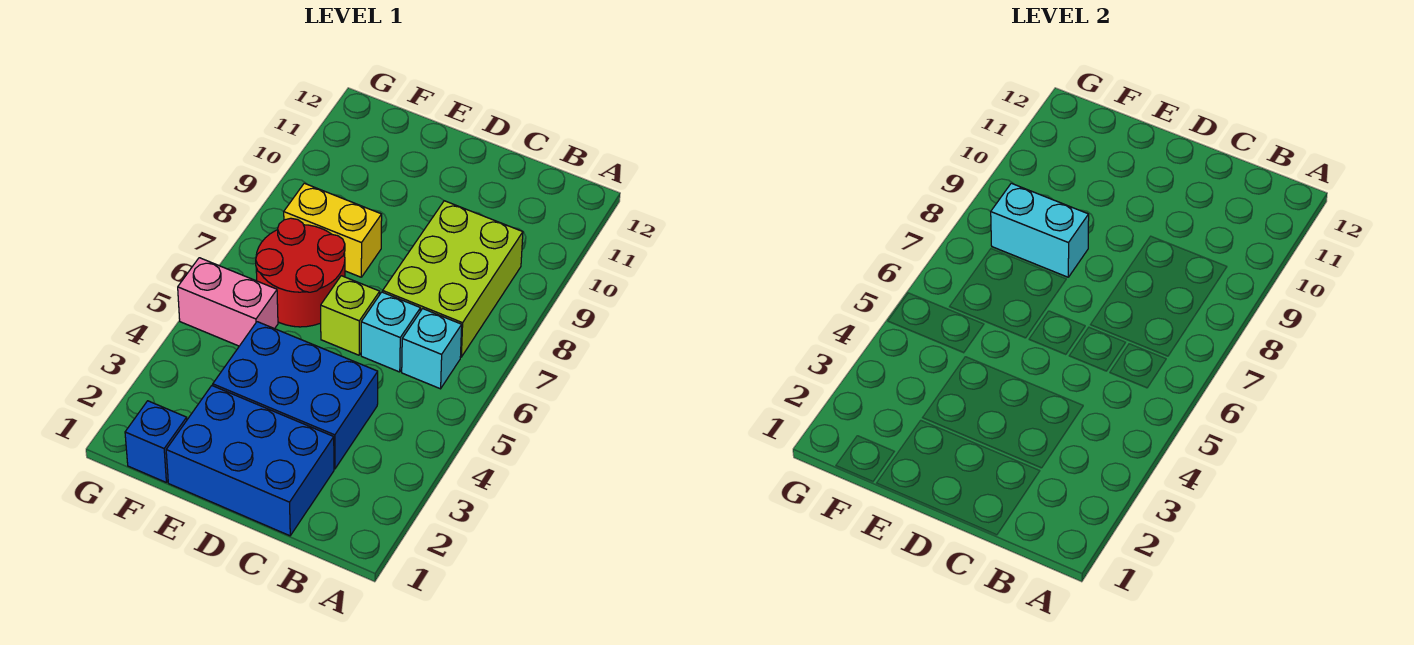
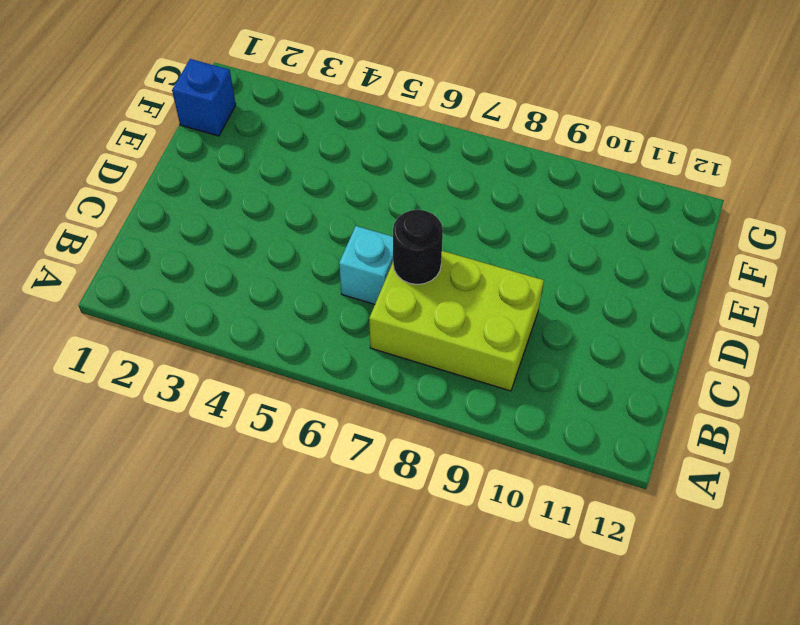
black 1x1 round brick [393,210,443,284] -> none
none -> cyan 1x1 brick [402,309,462,389]
none -> blue 2x3 brick [166,386,334,536]

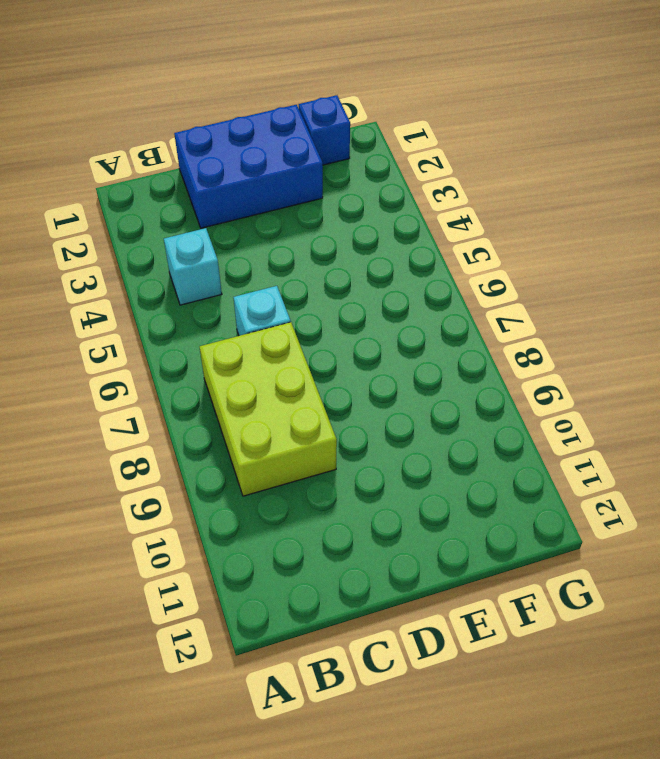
cyan 1x1 brick [164,228,222,305] -> cyan 1x1 brick moved to [402,309,462,389]
none -> blue 2x3 brick [213,322,378,469]
none -> lime 1x1 brick [321,276,380,355]

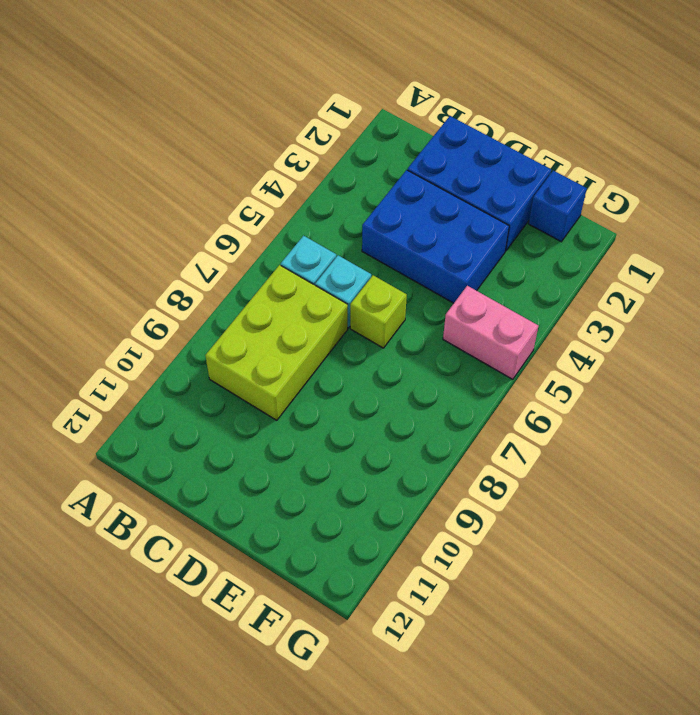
none -> red 2x2 round brick [256,218,345,327]
none -> yellow 1x2 brick [284,183,382,277]

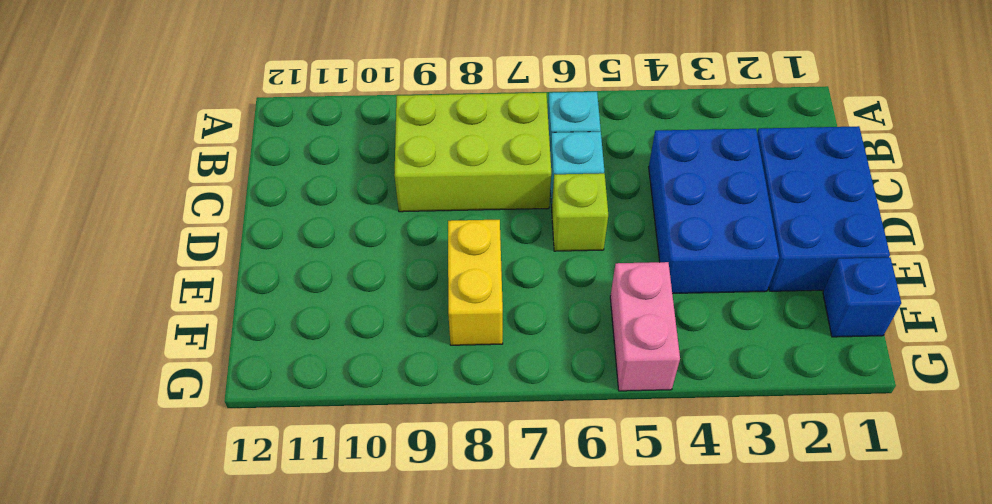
none -> red 2x2 round brick [256,218,345,327]
none -> cyan 1x2 brick [991,183,1089,277]

